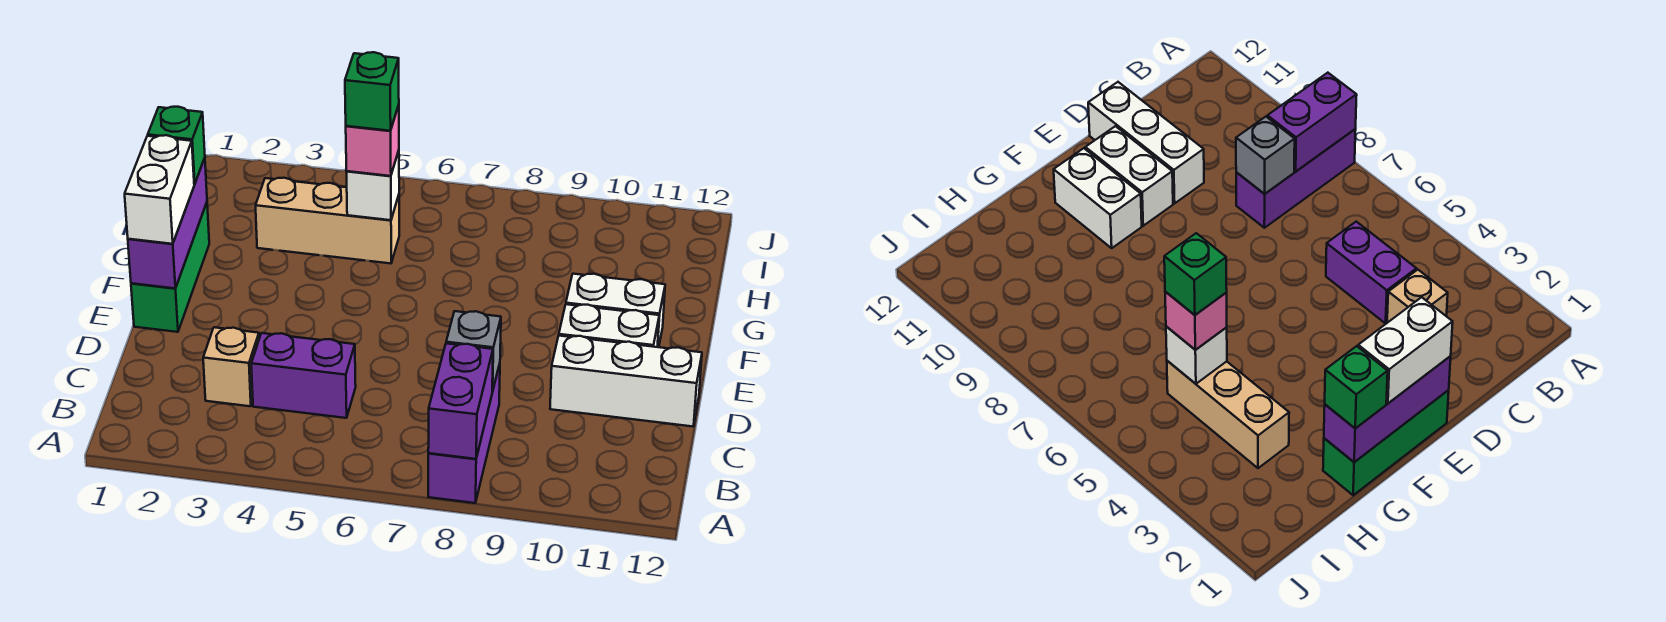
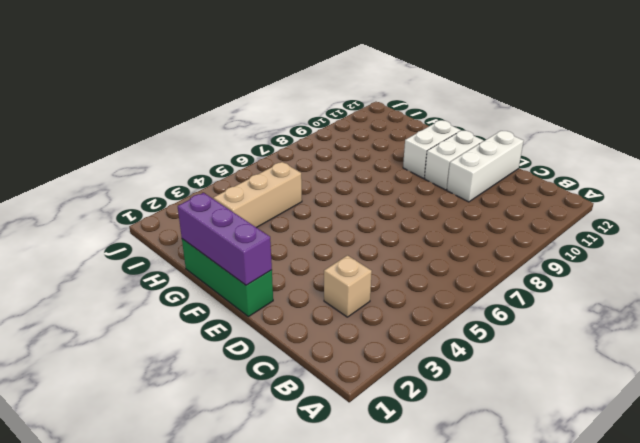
none -> purple 1x3 brick [428,364,500,503]
none -> purple 1x2 brick [251,333,356,418]
none -> purple 1x2 brick [428,343,493,459]

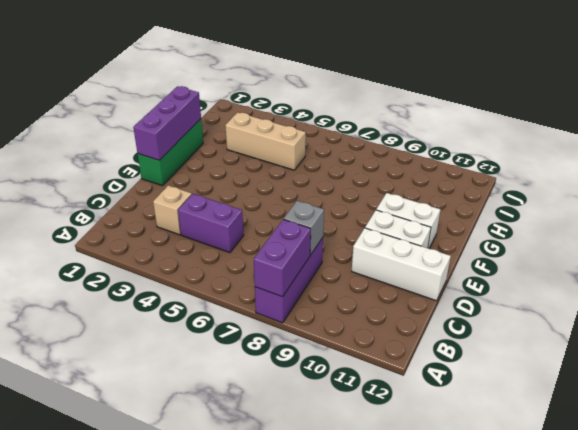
none -> white 1x1 brick [346,151,399,220]
none -> white 1x2 brick [125,135,194,244]
none -> green 1x1 brick [148,107,205,184]

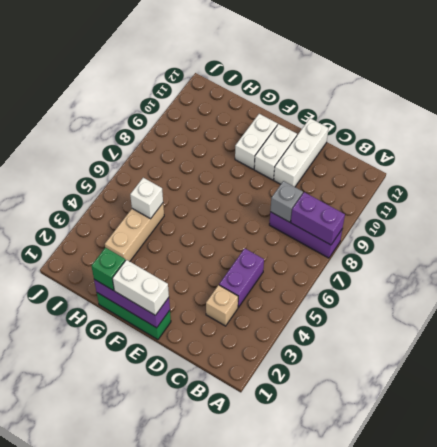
none -> pink 1x1 brick [346,105,399,176]
none -> green 1x1 brick [345,52,399,131]

